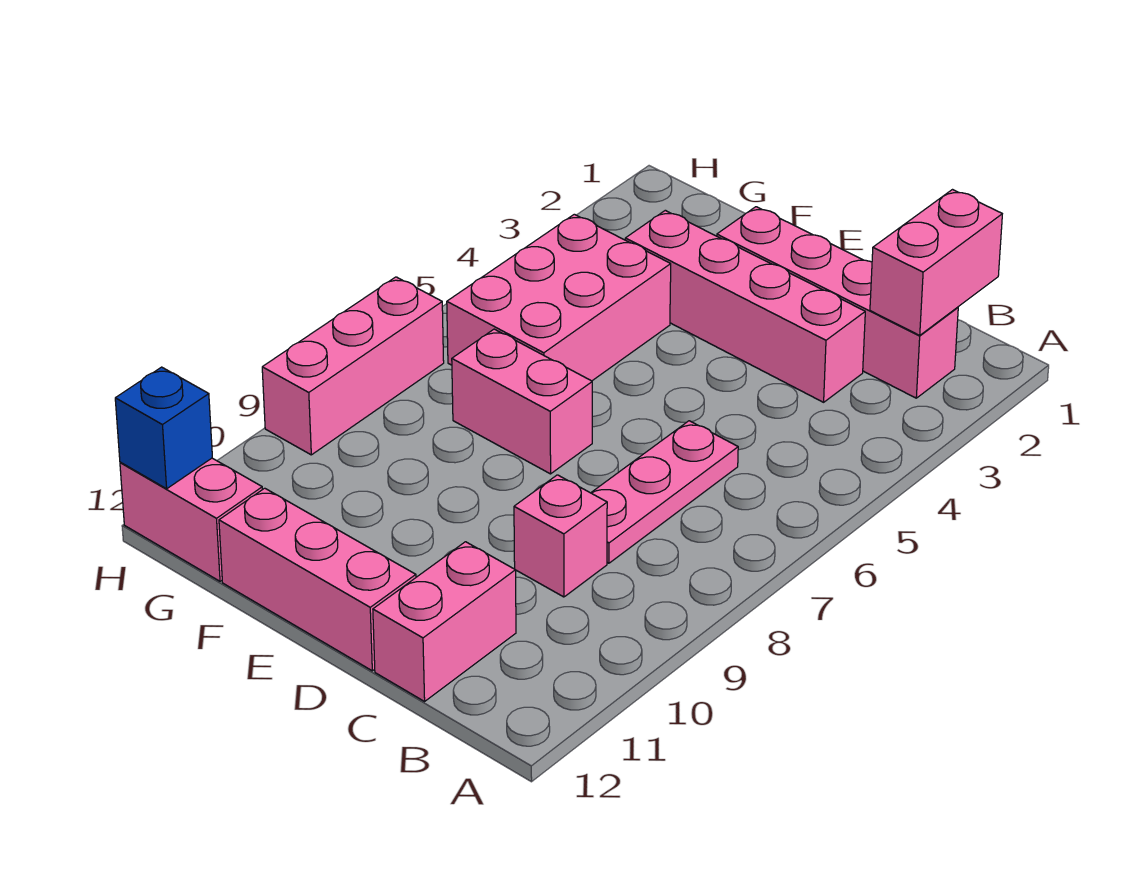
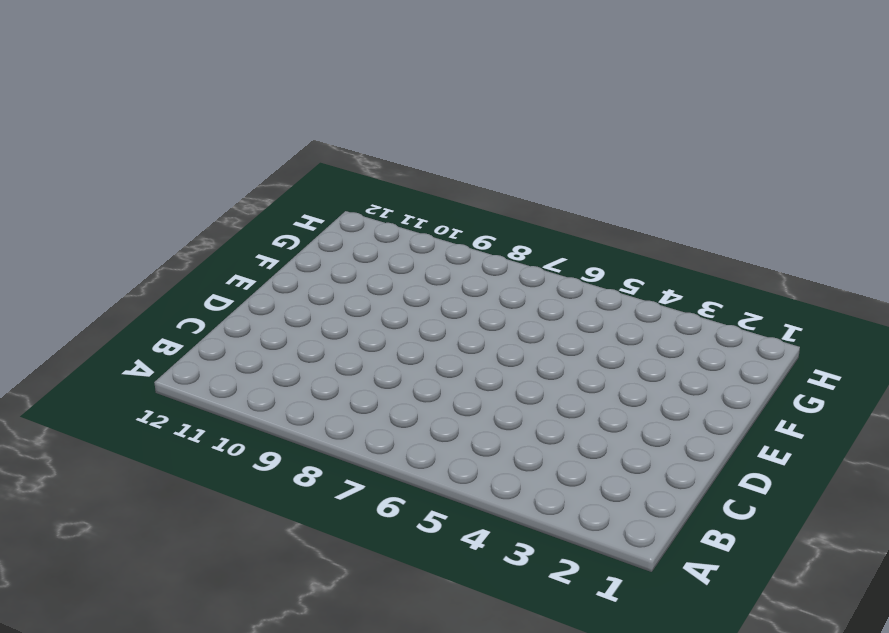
none -> pink 1x4 brick [717,207,958,398]
none -> pink 1x4 brick [625,210,865,402]
none -> pink 1x3 plate [591,421,738,563]

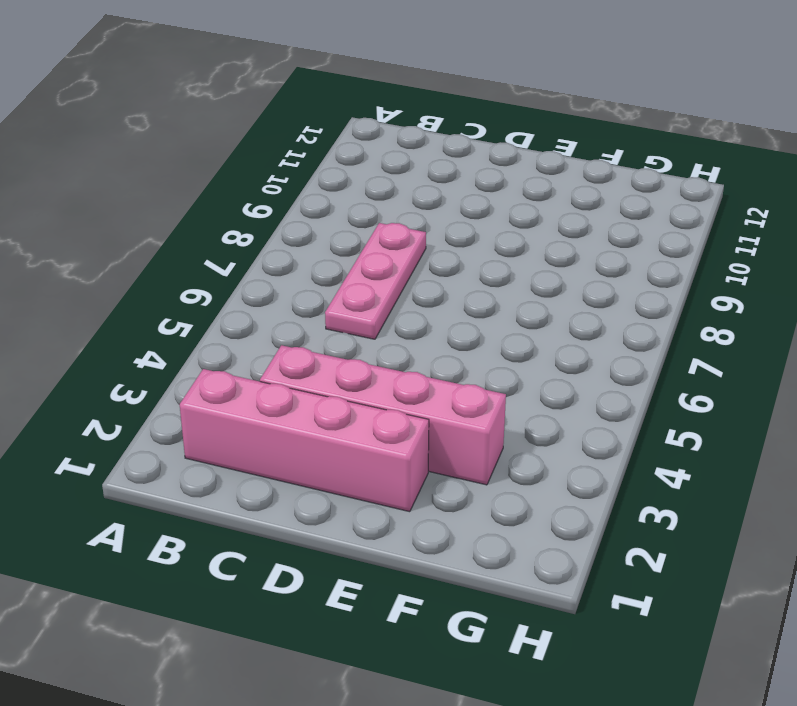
none -> pink 1x1 brick [514,475,607,597]
none -> pink 1x2 brick [373,542,516,701]
none -> pink 1x3 brick [219,488,416,671]

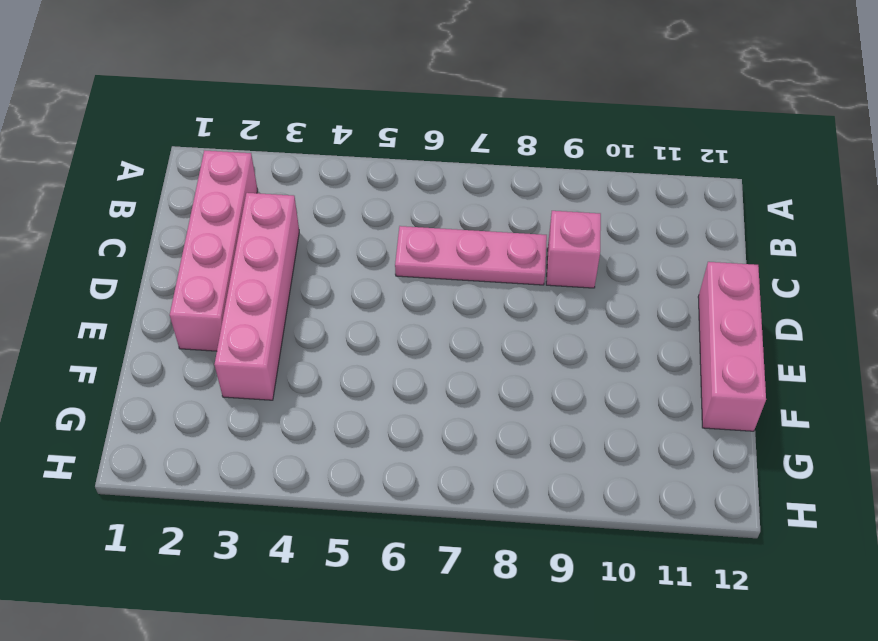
none -> pink 1x2 brick [373,542,516,701]
none -> pink 1x2 brick [452,329,592,474]
none -> pink 2x3 brick [447,214,671,381]

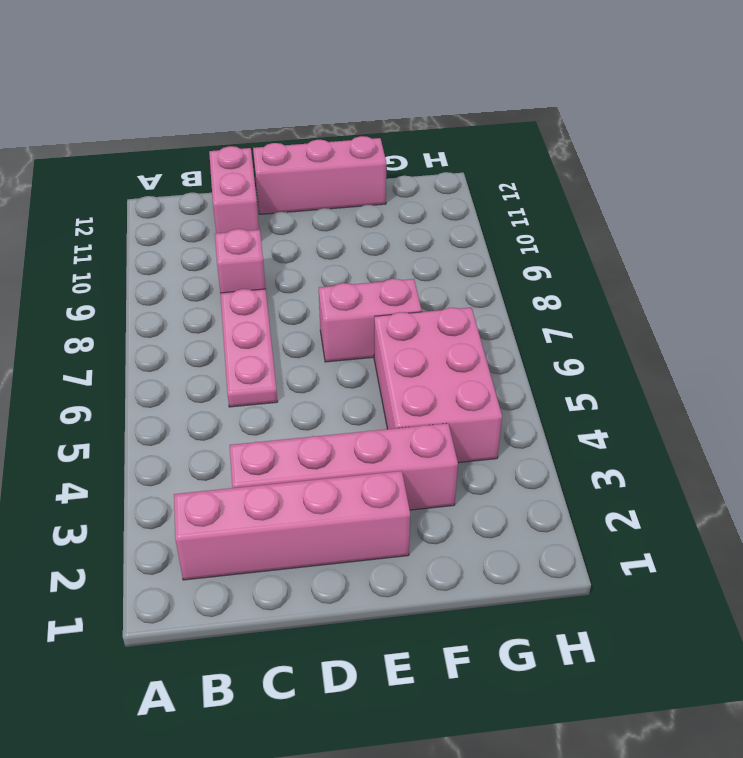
none -> pink 1x2 brick [120,458,262,581]
none -> pink 1x3 brick [262,277,444,455]
none -> pink 1x2 brick [870,190,1002,335]

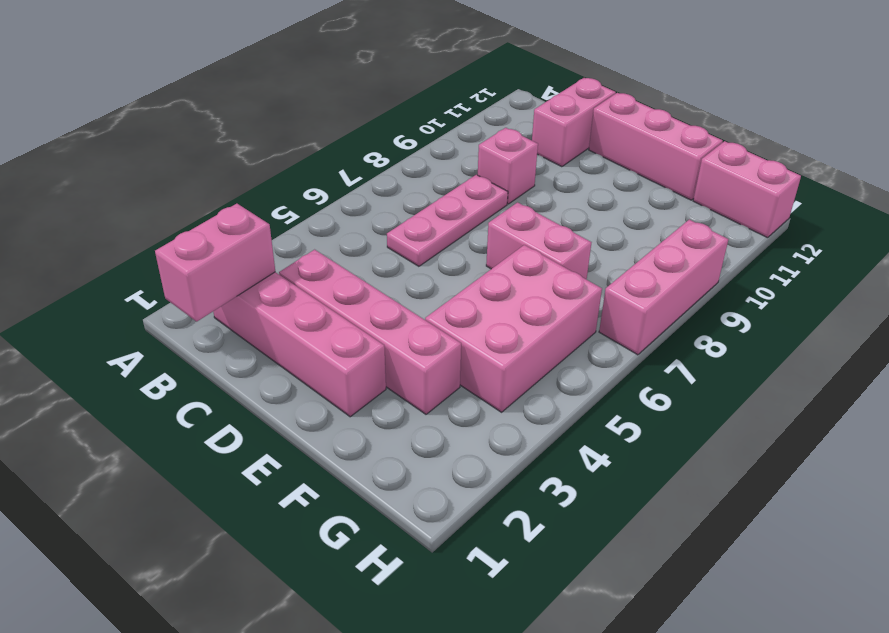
none -> blue 1x1 brick [115,367,212,489]

